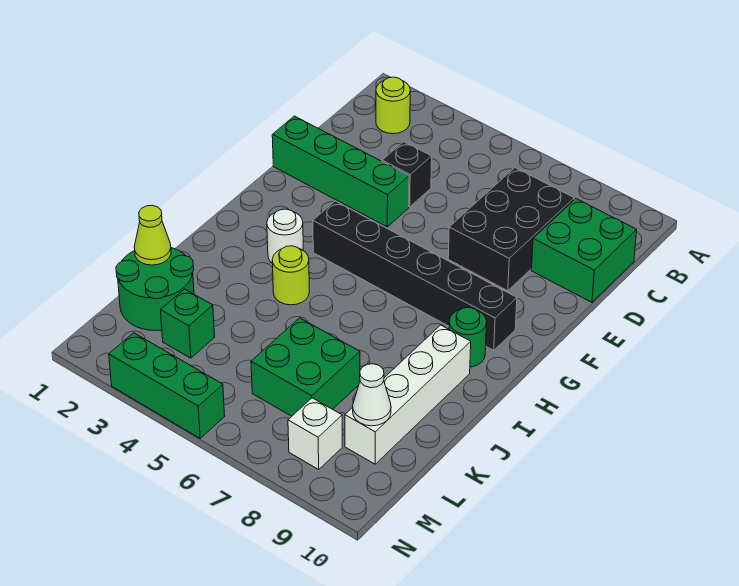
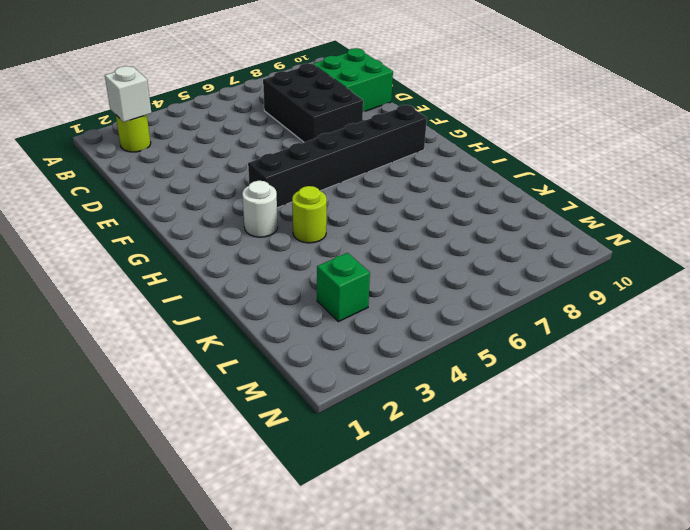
white 1x1 brick [105,66,151,122] -> white 1x1 brick moved to [288,398,342,469]
none -> black 1x1 brick [382,142,432,207]
none -> green 1x4 brick [272,116,409,227]
none -> green 1x1 round brick [449,307,487,367]

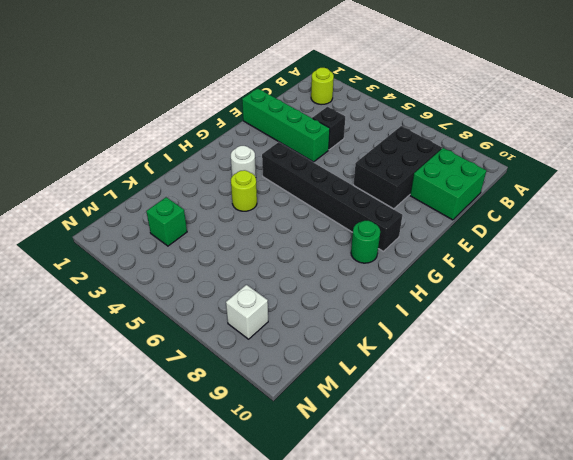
none -> white 1x4 brick [345,325,471,464]
none -> green 2x2 round brick [116,248,194,331]
none -> green 2x2 brick [251,318,360,416]

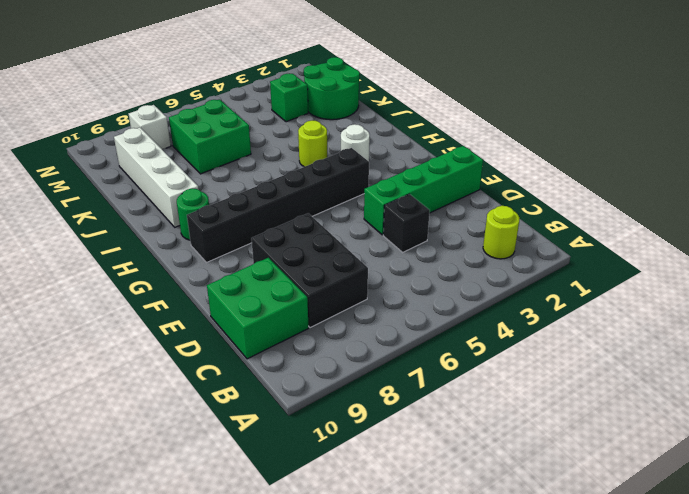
none -> green 1x3 brick [109,333,225,438]
none -> lime 1x1 cone [134,205,171,265]
none -> white 1x1 cone [353,364,391,426]

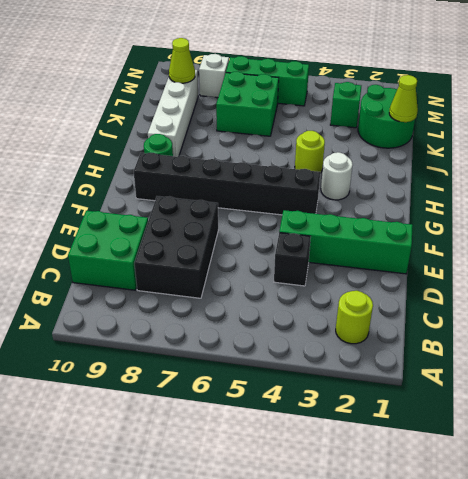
lime 1x1 cone [169,38,195,83] -> white 1x1 cone [353,364,391,426]
green 1x3 brick [226,56,309,106] -> green 1x3 brick moved to [109,333,225,438]

